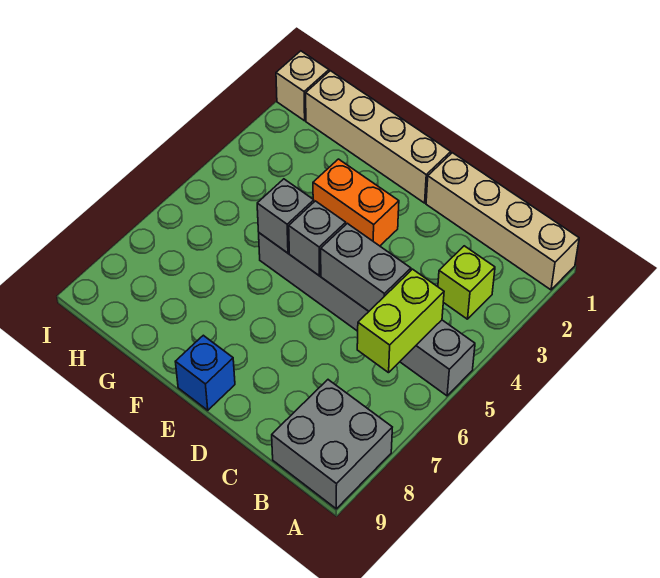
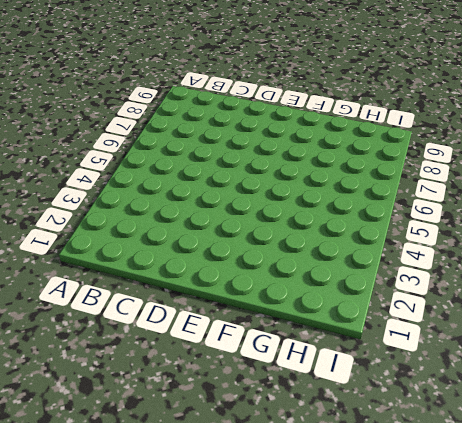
none -> tan 1x4 brick [426,153,579,290]
none -> grey 1x6 brick [259,233,475,396]
none -> grey 2x2 brick [272,380,392,509]

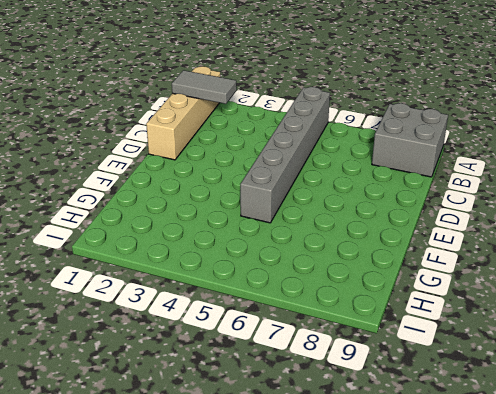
grey 1x2 tile [172,70,237,104] -> none
none -> lime 1x1 brick [438,246,495,319]
none -> tan 1x4 brick [306,71,451,203]
none -> orange 1x2 brick [313,159,399,246]

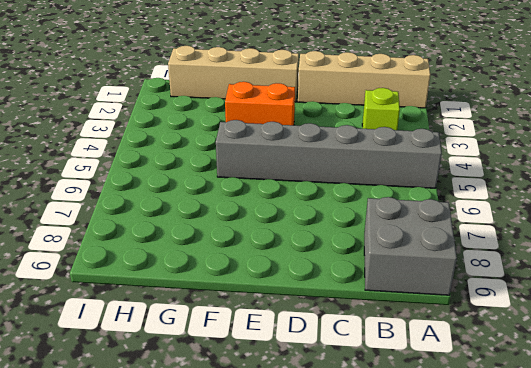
none -> blue 1x1 brick [175,335,235,410]
none -> tan 1x1 brick [276,51,329,121]
none -> lime 1x2 brick [357,269,444,373]

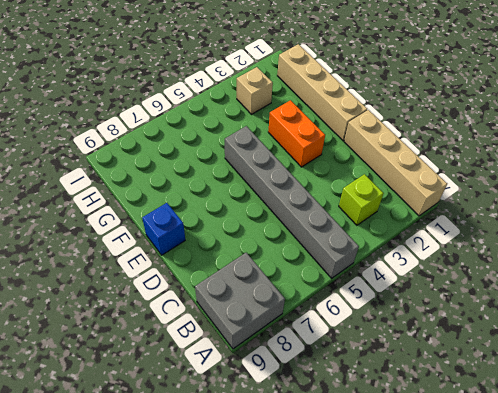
tan 1x1 brick [237,67,273,114] -> tan 1x1 brick moved to [276,51,329,121]
none -> lime 1x2 brick [357,269,444,373]
none -> grey 1x2 brick [321,223,411,311]
none -> grey 1x1 brick [289,201,346,275]

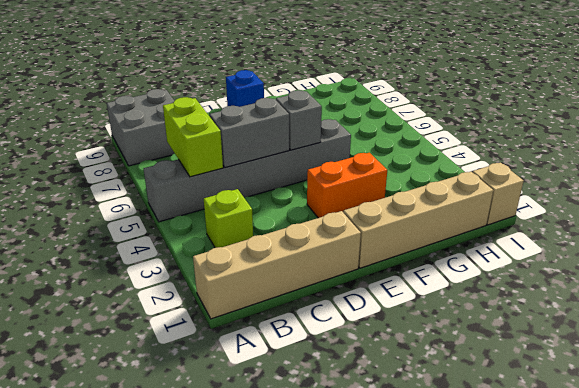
none -> grey 1x1 brick [257,179,314,253]

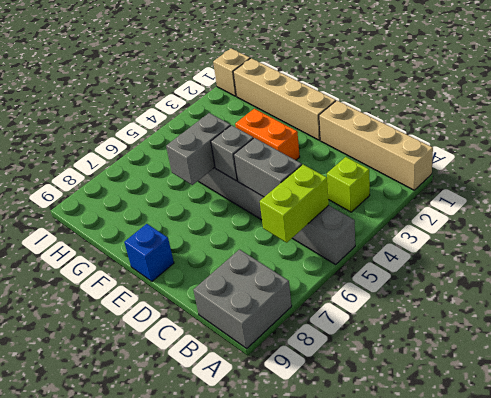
grey 1x2 brick [166,113,231,185] -> grey 1x1 brick [257,179,314,253]

